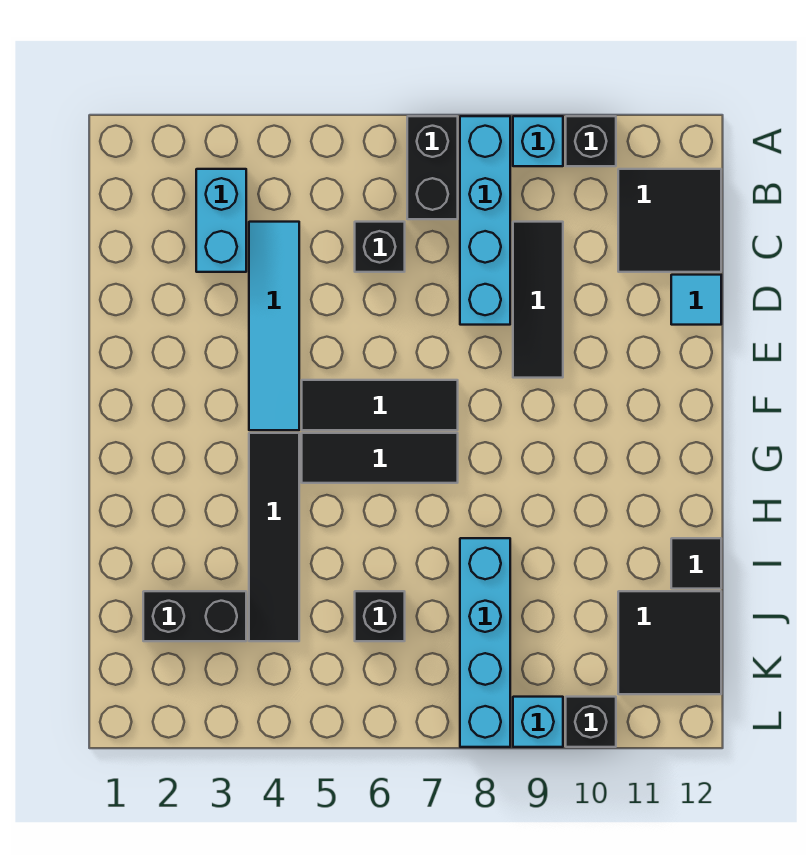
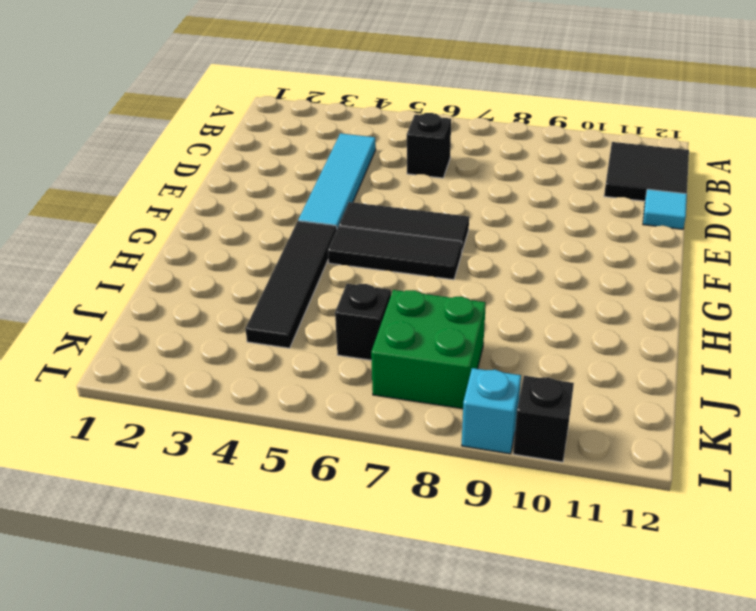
green 2x2 brick [371,290,486,409] -> cyan 1x4 brick [460,538,510,747]
none -> black 1x2 brick [407,116,458,219]
none -> cyan 1x4 brick [460,116,510,325]
none -> cyan 1x1 brick [513,116,563,166]

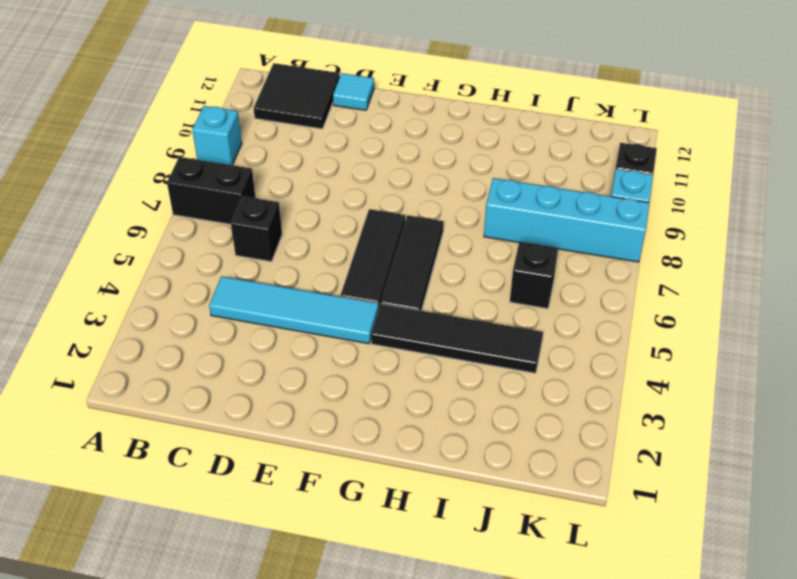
none -> cyan 1x4 brick [460,116,510,325]
none -> black 1x1 brick [566,116,616,166]
none -> cyan 1x2 brick [196,169,246,272]

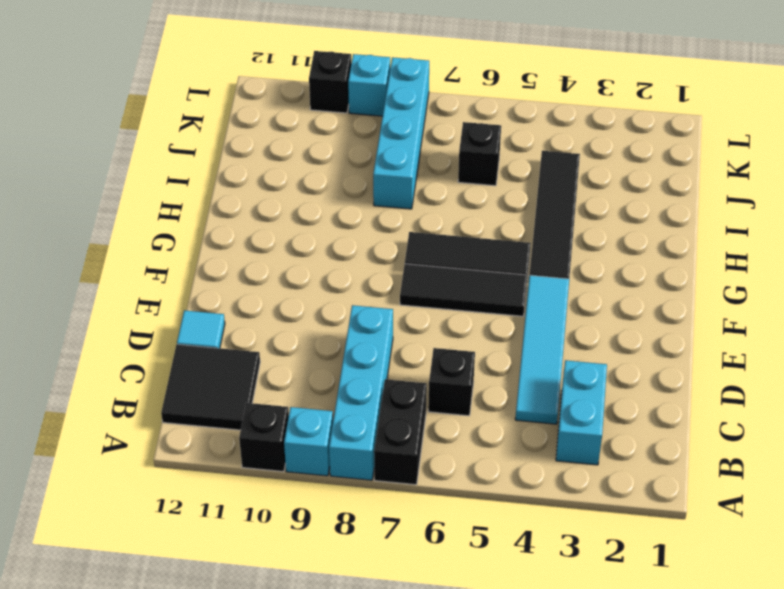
none -> black 1x3 tile [513,222,563,378]
none -> black 1x1 tile [671,538,721,589]
none -> black 1x2 brick [143,591,246,641]

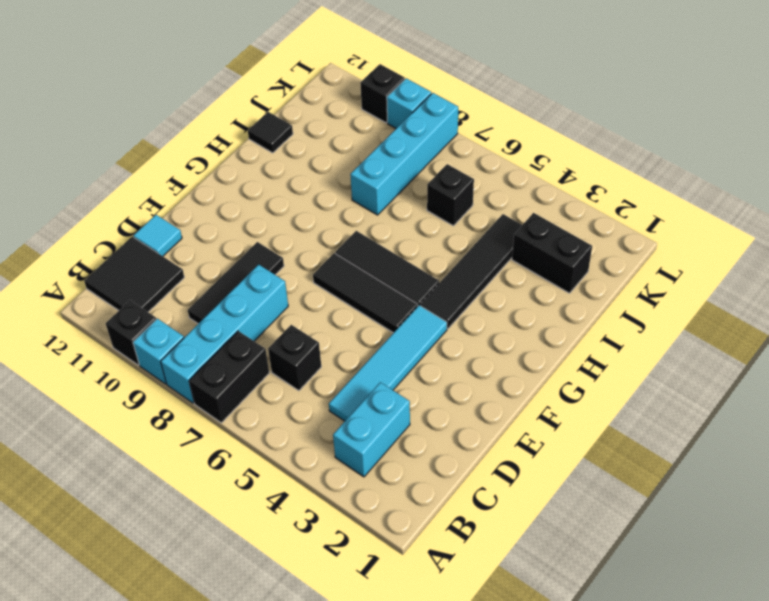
none -> black 2x2 tile [618,591,721,694]

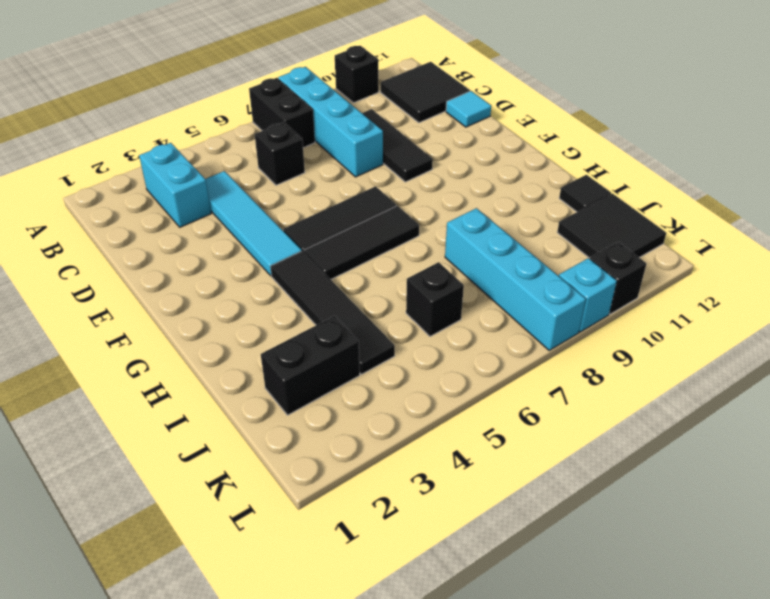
none -> cyan 1x1 brick [513,116,563,166]

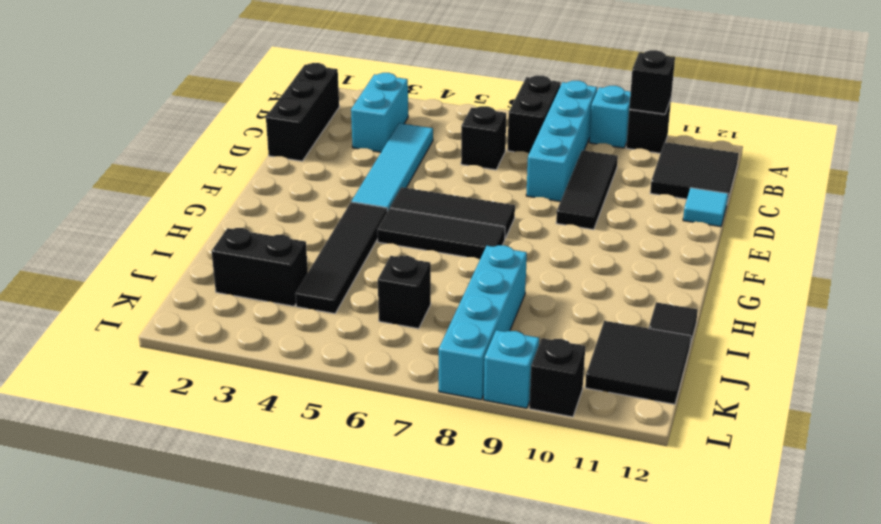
black 1x1 brick [629,50,675,114] -> none
black 1x3 brick [266,63,339,161] -> none

